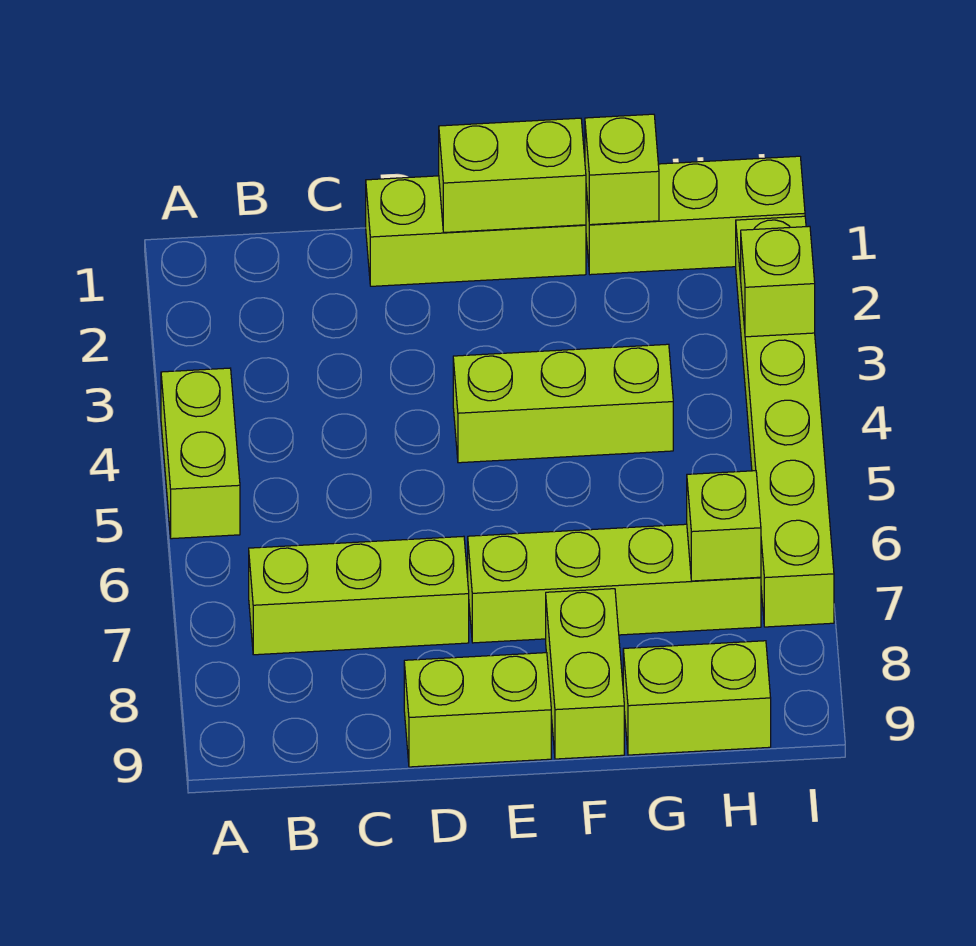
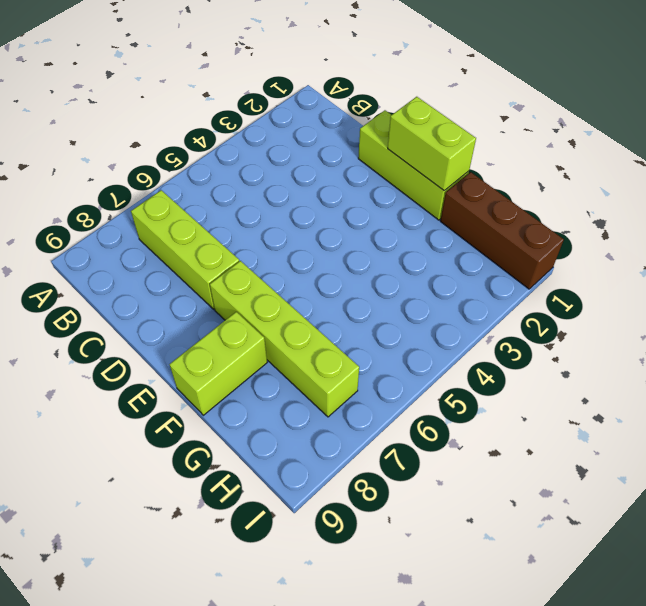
brown 1x3 brick [440,172,564,289] -> lime 1x3 brick [586,156,805,275]
none -> lime 1x2 brick [161,368,240,539]
none -> lime 1x2 brick [404,653,551,767]
none -> lime 1x3 brick [453,344,673,463]

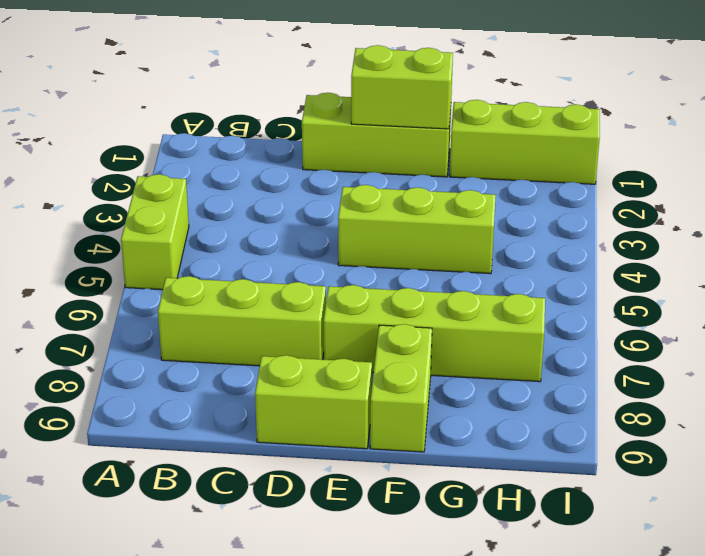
none -> lime 1x2 brick [623,641,771,755]
none -> lime 1x6 brick [736,216,834,627]
none -> lime 1x1 brick [585,114,659,225]

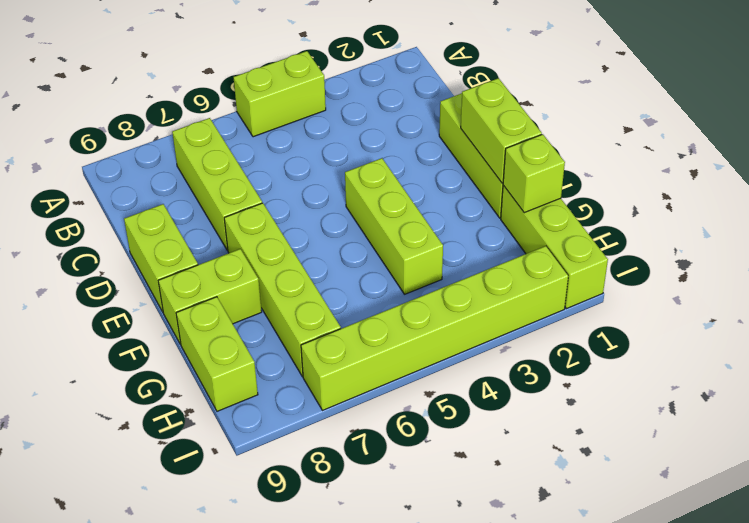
none -> lime 1x1 brick [687,471,761,581]
none -> lime 1x1 brick [741,226,815,337]

